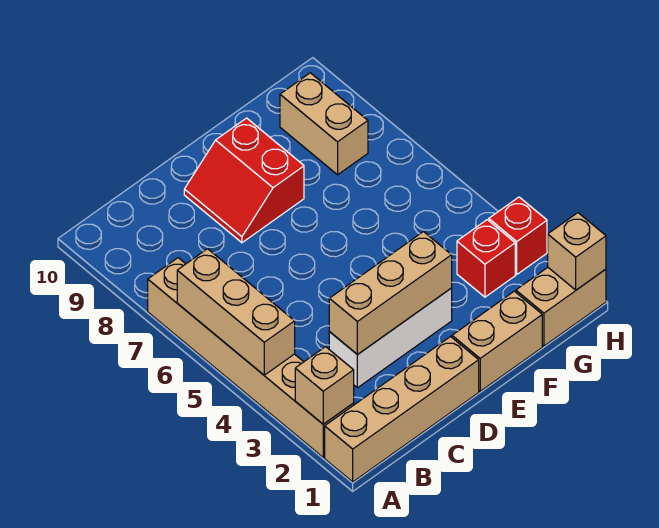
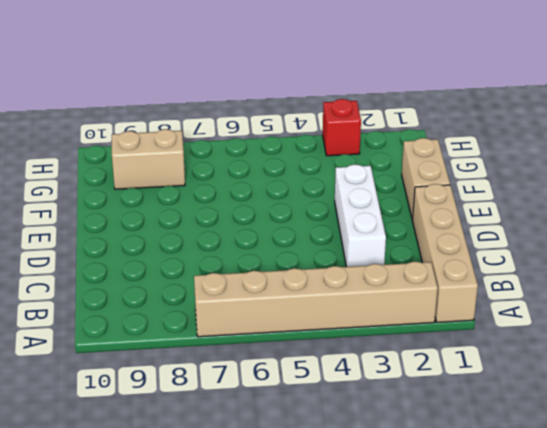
none -> red 2x2 slope [184,118,304,243]
none -> tan 1x2 brick [516,268,606,346]
none -> red 1x1 brick [457,220,515,297]

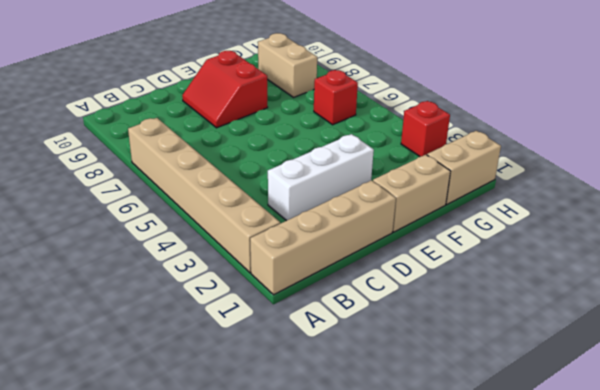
red 1x1 brick [314,70,358,125] -> red 1x1 brick moved to [457,220,515,297]
none -> tan 1x1 brick [295,347,354,424]
none -> tan 1x3 brick [177,249,295,375]
none -> tan 1x3 brick [329,232,452,355]

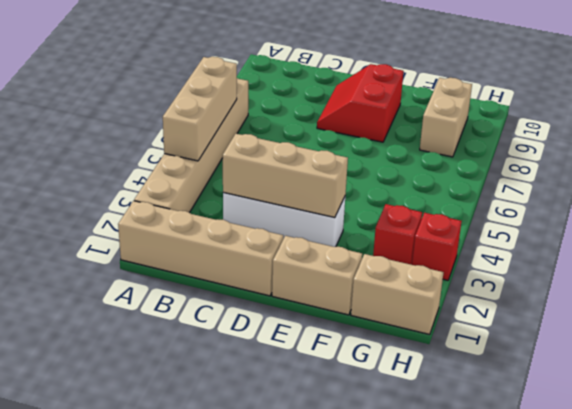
none -> tan 1x1 brick [295,347,354,424]
none -> tan 1x1 brick [548,213,606,290]

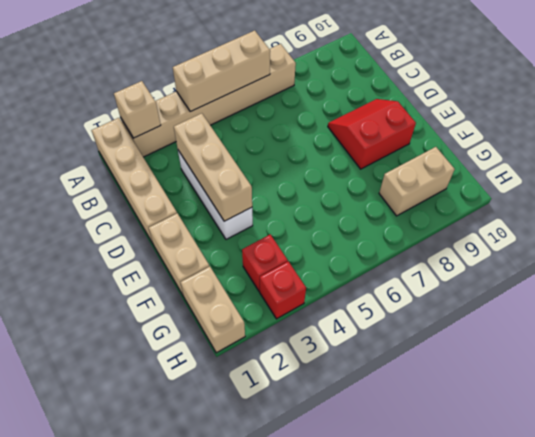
none -> tan 1x1 brick [548,213,606,290]

